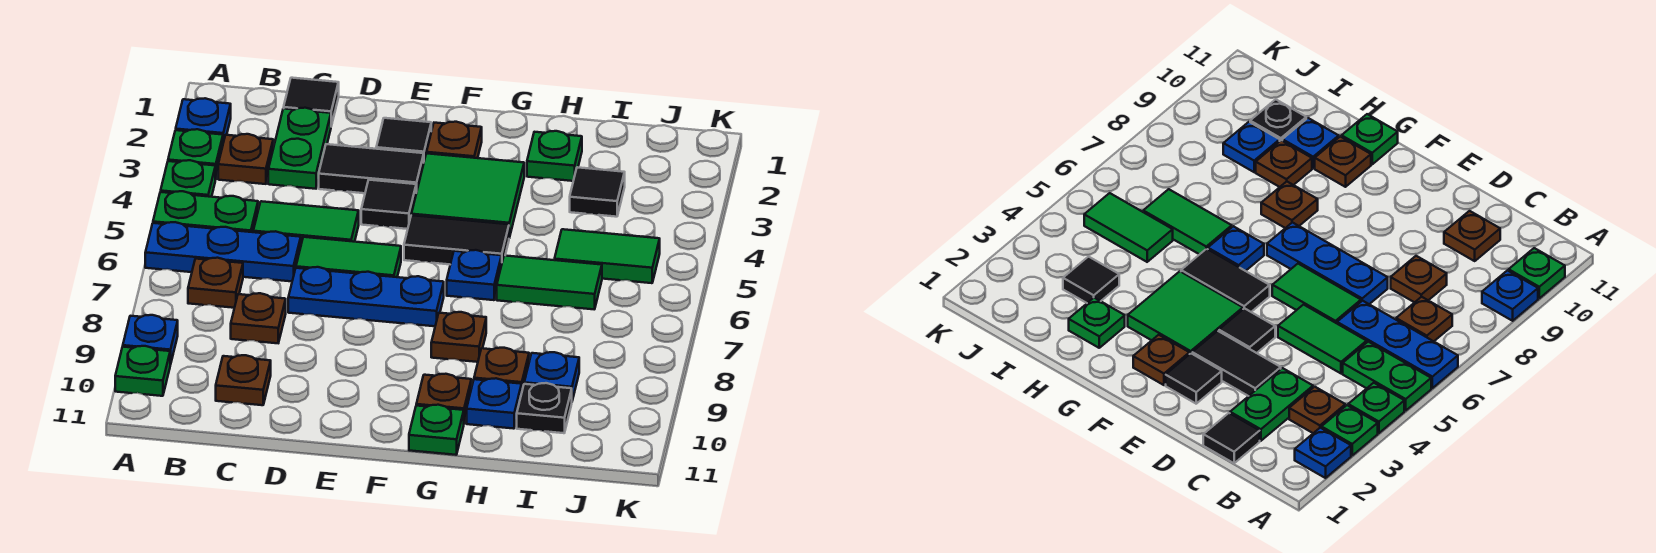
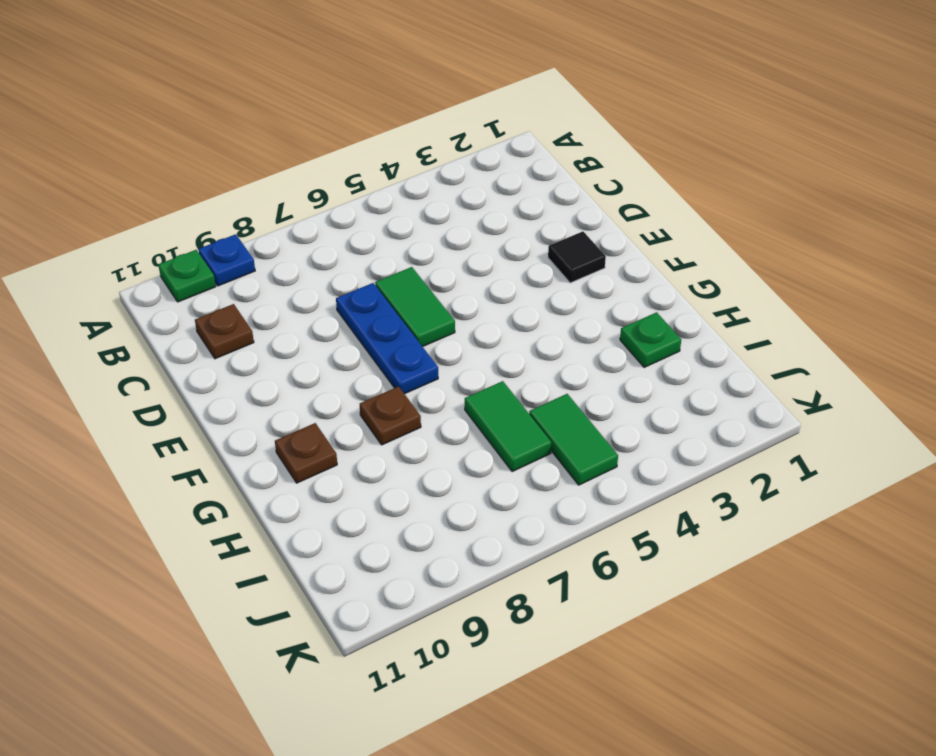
none -> blue 1x1 plate [176,98,231,142]
none -> green 1x1 plate [168,129,223,180]
none -> green 1x1 plate [161,160,215,197]
none -> green 1x2 plate [153,191,258,232]

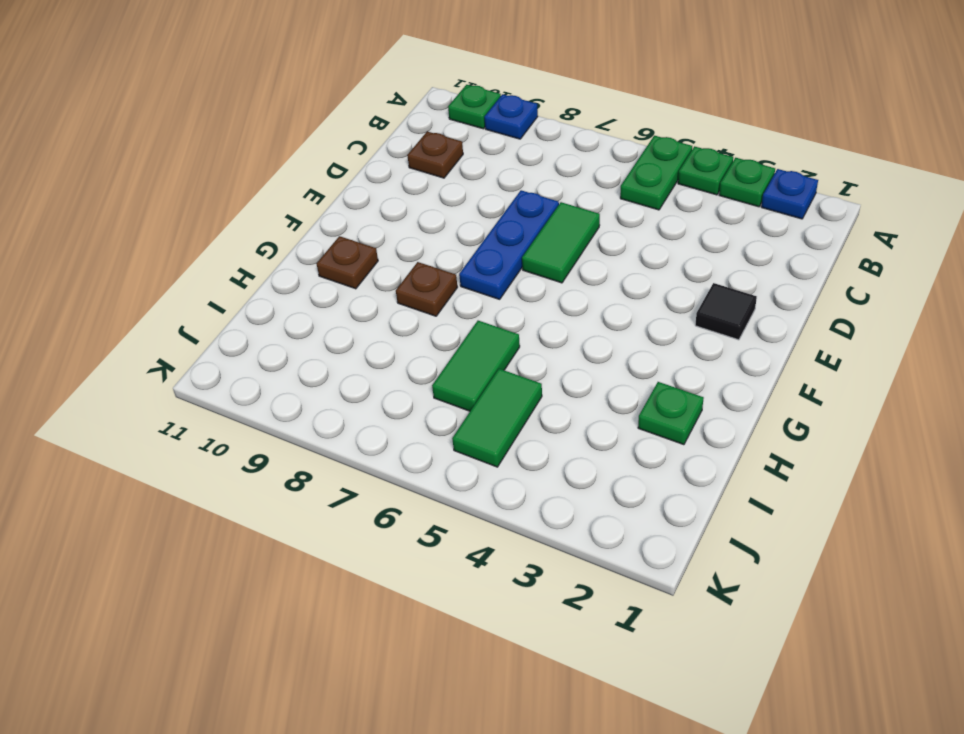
none -> blue 1x3 plate [145,222,301,281]
none -> brown 1x1 plate [218,134,273,184]
none -> brown 1x1 plate [188,258,243,308]
none -> black 1x1 tile [284,78,339,126]

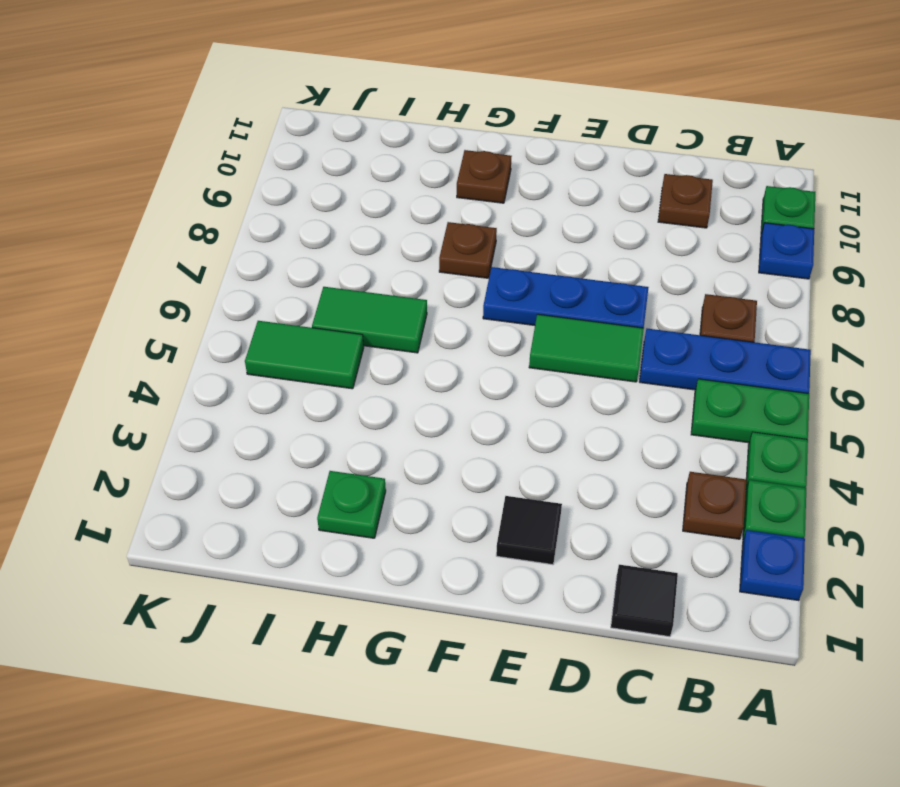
none -> green 1x2 plate [268,108,331,189]
none -> green 1x2 tile [253,201,359,244]
none -> brown 1x1 plate [231,293,286,343]
none -> black 1x2 tile [319,144,424,193]

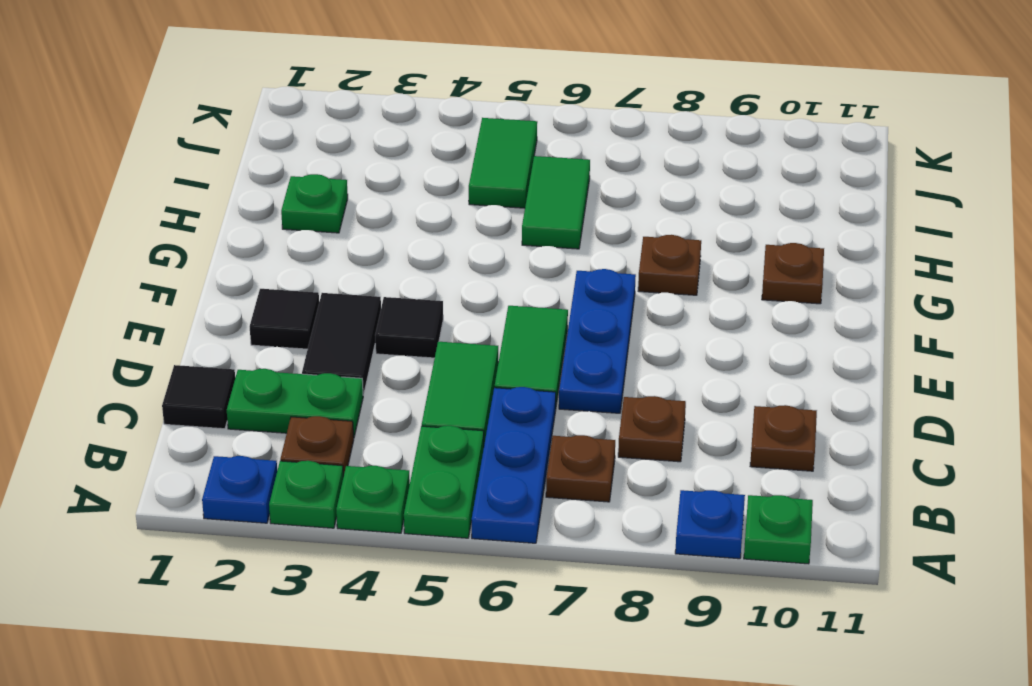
none -> brown 1x1 plate [427,122,482,158]
none -> green 2x2 tile [411,153,524,238]
none -> black 1x2 tile [404,215,509,264]
none -> blue 1x1 plate [447,250,502,300]

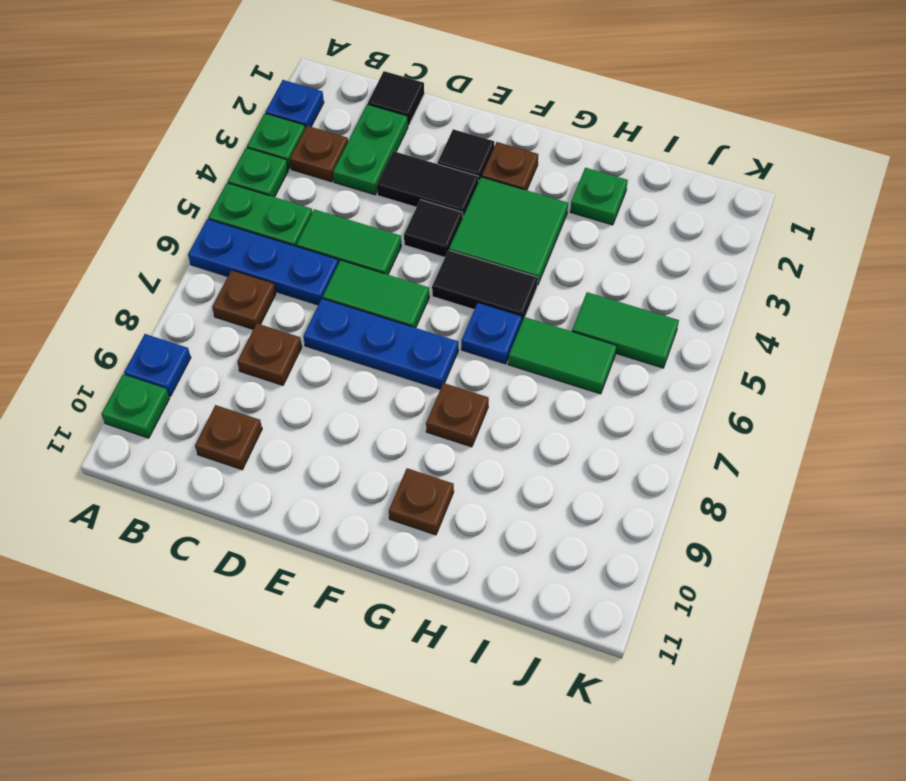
none -> green 1x1 plate [409,405,464,455]
none -> brown 1x1 plate [474,348,529,390]
none -> blue 1x1 plate [467,378,522,429]
none -> black 1x1 tile [570,167,625,217]

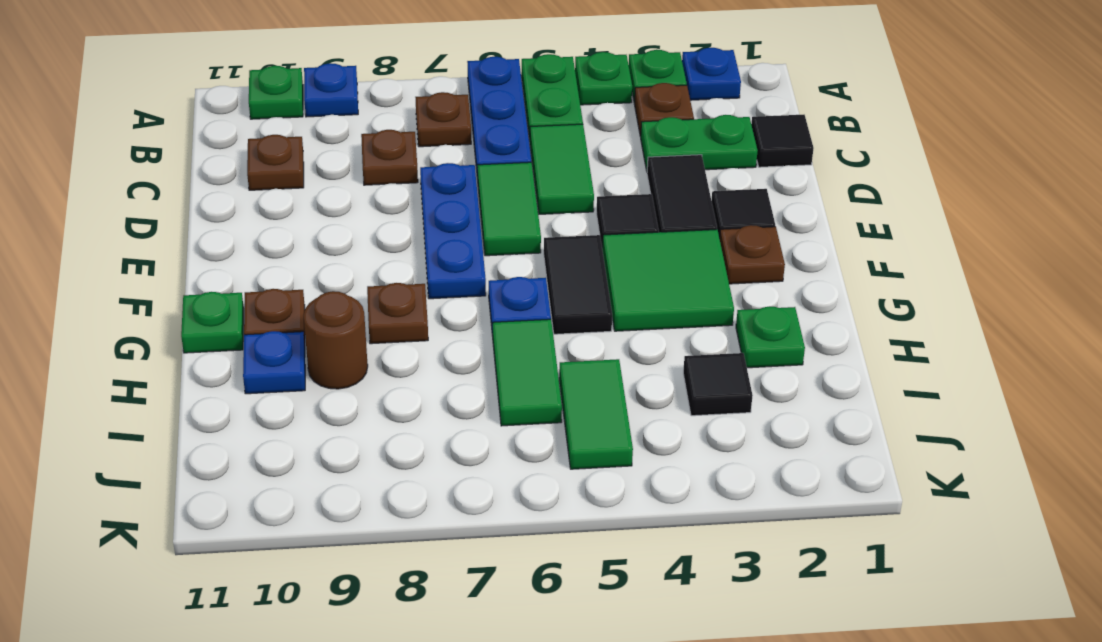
brown 1x1 round brick [303,291,368,389] -> brown 1x1 plate [474,348,529,390]
none -> blue 1x1 plate [524,352,579,401]
none -> black 1x1 plate [517,383,572,433]

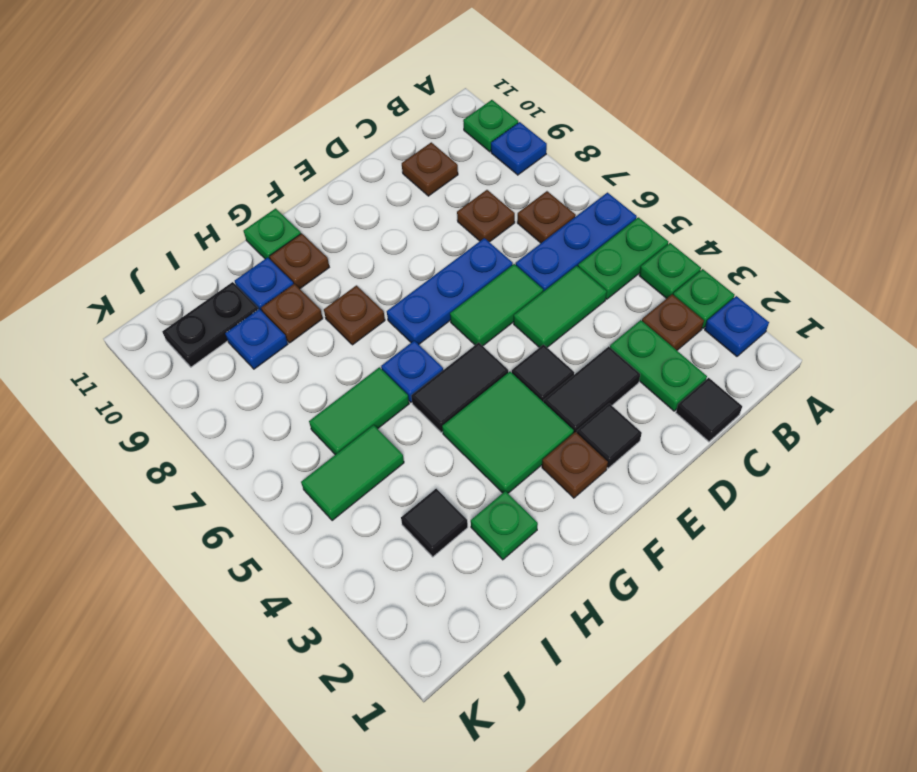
black 1x2 plate [162,282,258,367] -> black 1x1 plate [517,383,572,433]

